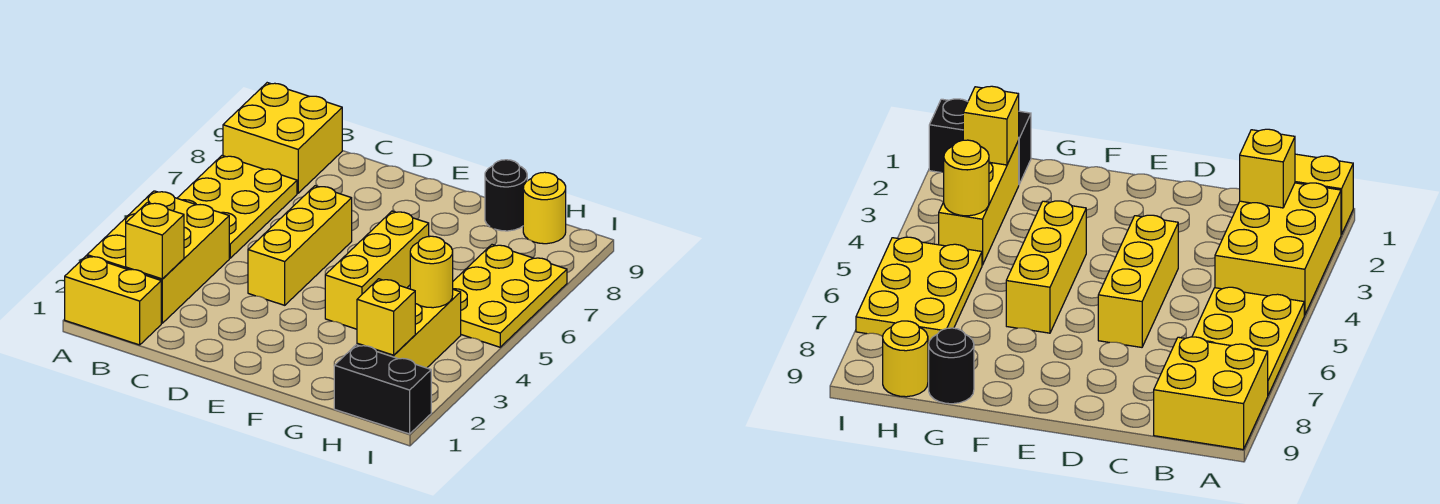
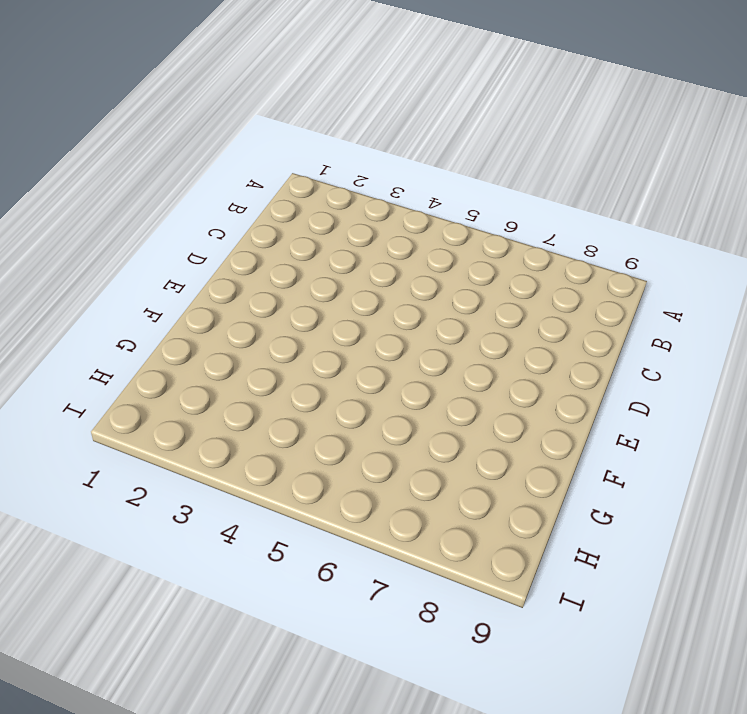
none -> yellow 1x2 brick [65,256,161,345]
none -> yellow 2x3 brick [87,191,229,323]
none -> yellow 2x3 plate [177,156,297,258]

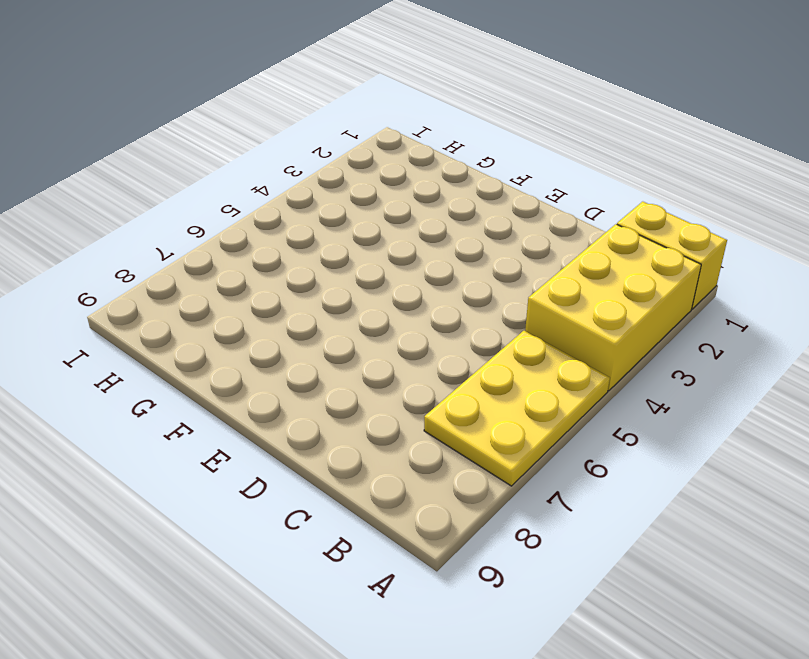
none -> yellow 2x2 brick [223,83,342,193]
none -> yellow 1x3 brick [248,186,352,305]
none -> yellow 1x3 brick [325,211,429,329]

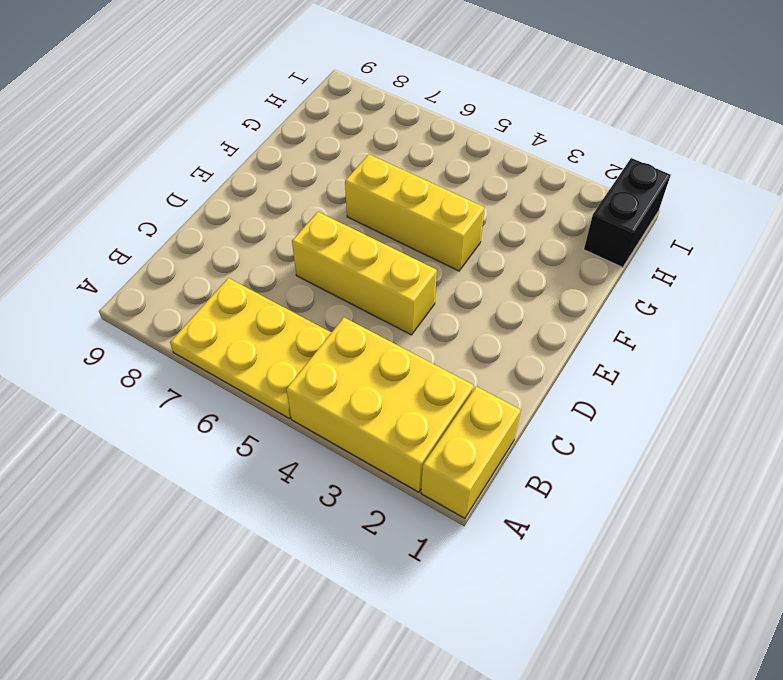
none -> yellow 2x2 brick [223,83,342,193]
none -> black 1x1 round brick [485,160,527,231]
none -> yellow 1x3 brick [357,290,461,368]

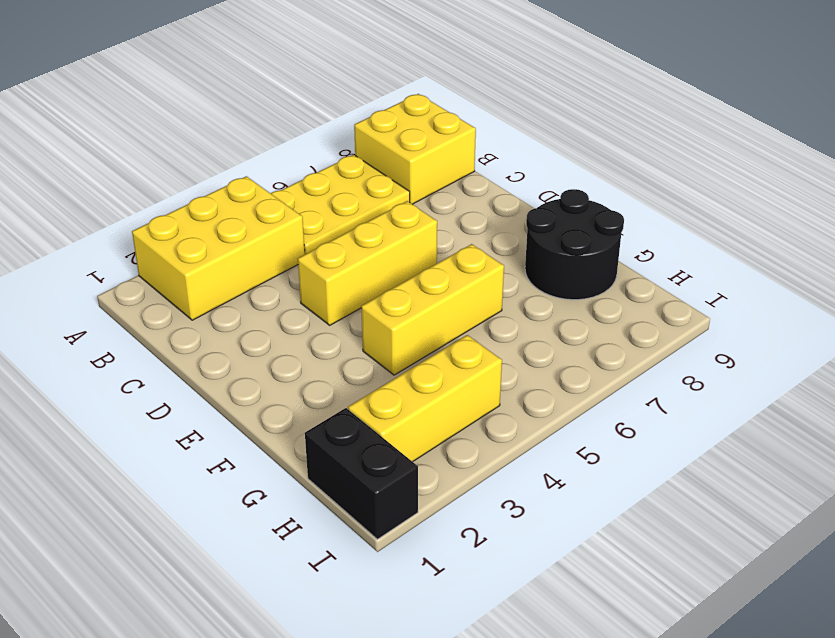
black 2x2 round brick [525,189,624,300] -> black 1x1 round brick [485,160,527,231]
none -> yellow 1x2 brick [65,256,161,345]
none -> yellow 2x3 plate [453,245,567,347]
none -> yellow 1x1 round brick [523,172,566,244]

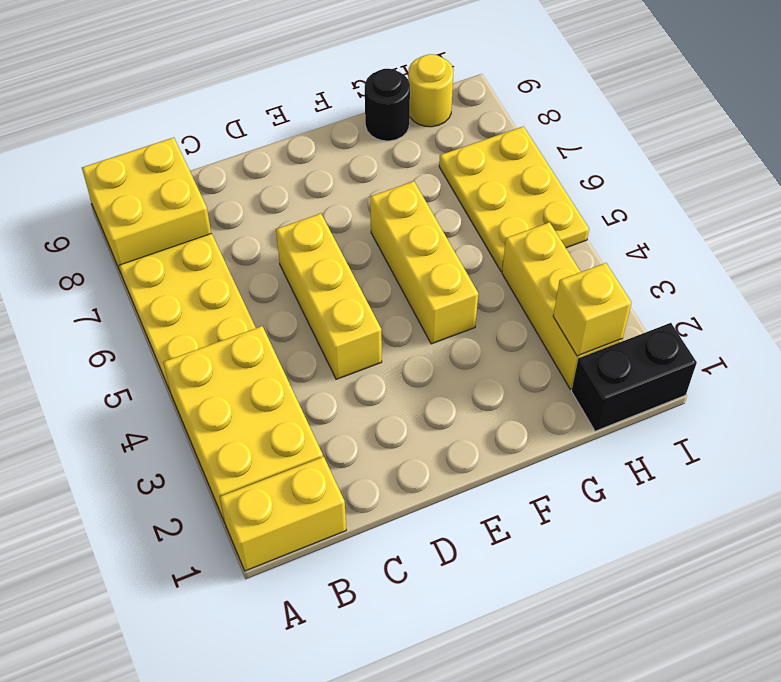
none -> yellow 1x1 brick [126,203,184,279]
none -> yellow 1x1 round brick [410,236,453,308]

